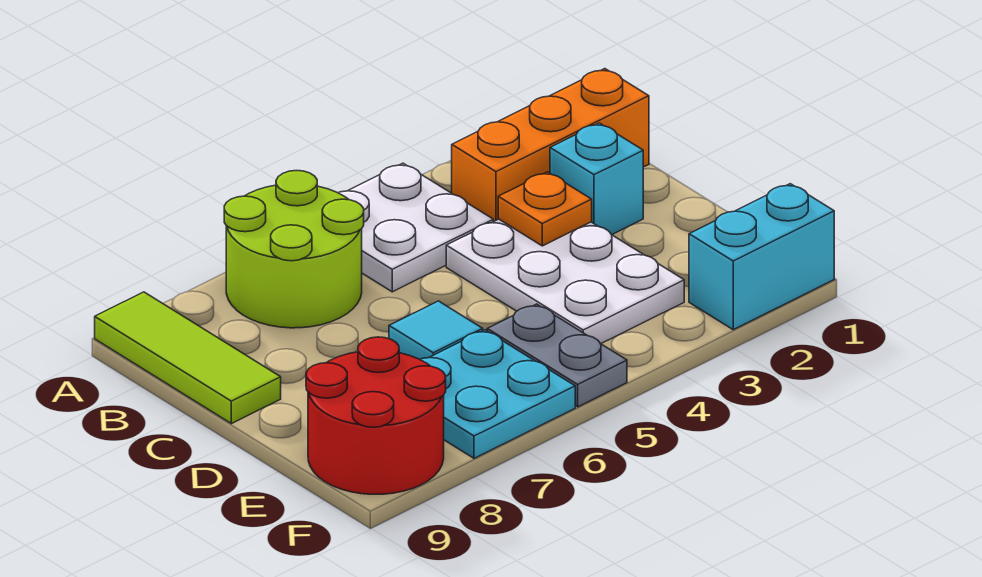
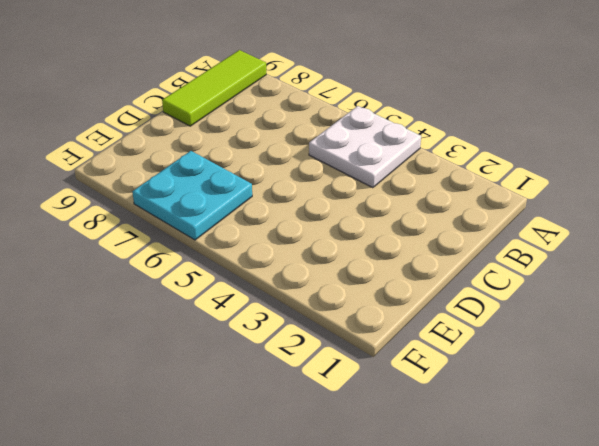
none -> lime 2x2 round brick [224,171,364,328]
none -> orange 1x3 brick [452,69,649,222]
none -> cyan 1x1 brick [550,123,643,235]

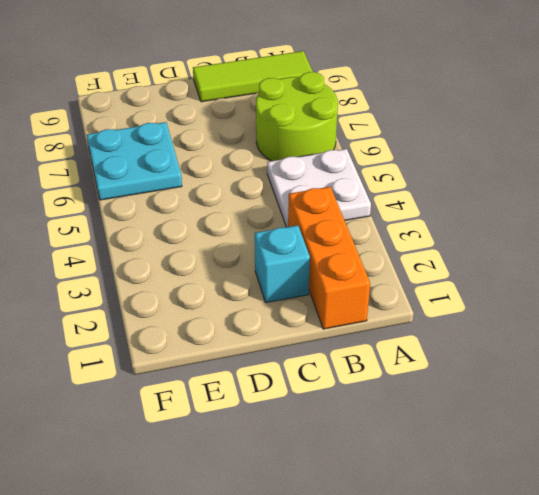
none -> white 2x3 plate [446,219,684,344]
none -> cyan 1x1 tile [389,301,483,359]
none -> grey 1x2 plate [487,304,627,407]

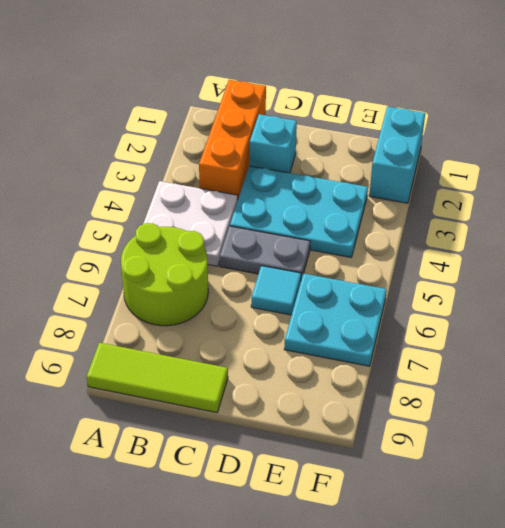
cyan 2x3 plate [230,166,368,257] -> white 2x3 plate [446,219,684,344]
grey 1x2 plate [220,226,310,279] -> grey 1x2 plate moved to [487,304,627,407]
none -> red 2x2 round brick [306,337,446,494]
none -> orange 1x1 plate [498,172,592,246]

